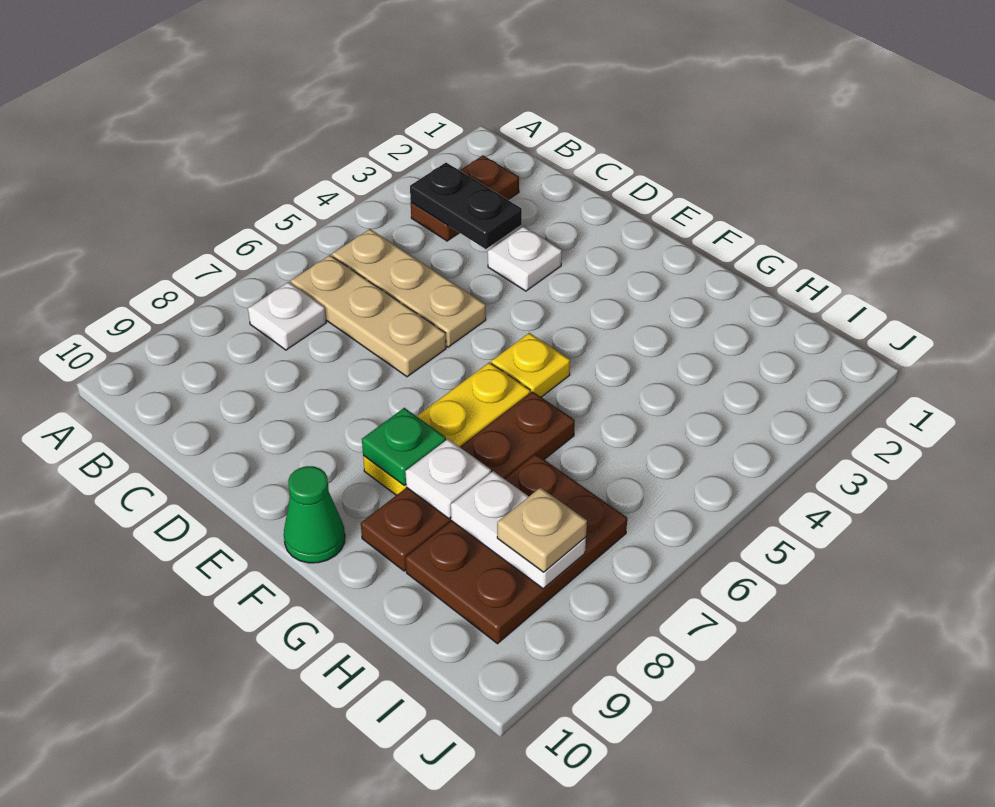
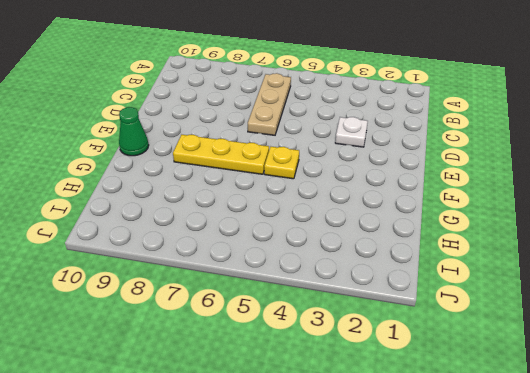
none -> brown 1x2 plate [411,156,519,241]
none -> tan 1x3 plate [332,229,486,347]
none -> white 1x1 plate [248,282,326,350]

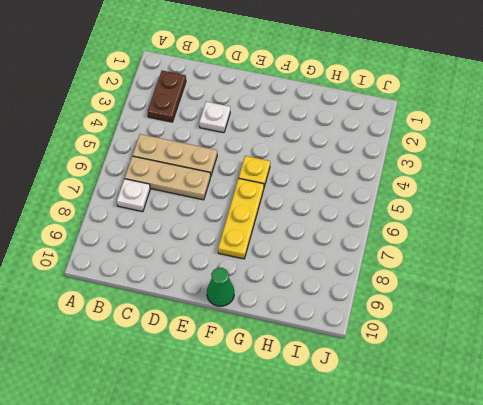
none -> brown 1x4 plate [361,391,575,571]
none -> brown 2x3 plate [405,454,627,644]
none -> black 1x2 plate [410,163,522,249]

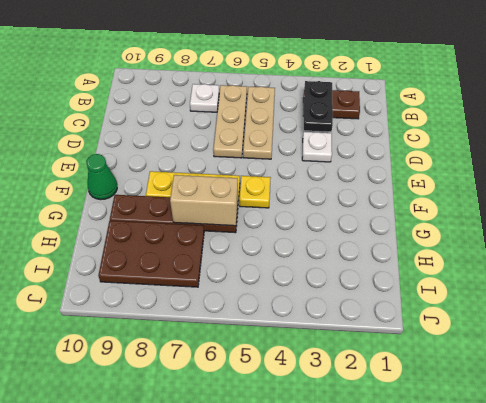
tan 1x2 brick [170,175,238,226] -> none
none -> green 1x1 plate [362,408,446,485]
none -> white 1x1 plate [405,439,491,519]
none -> white 1x2 plate [451,471,586,589]

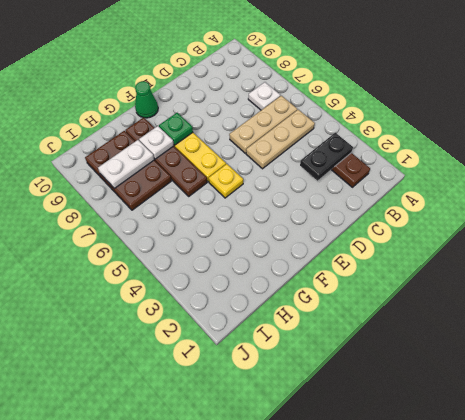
none -> white 1x1 plate [488,227,562,291]
none -> tan 1x1 plate [497,487,587,572]

